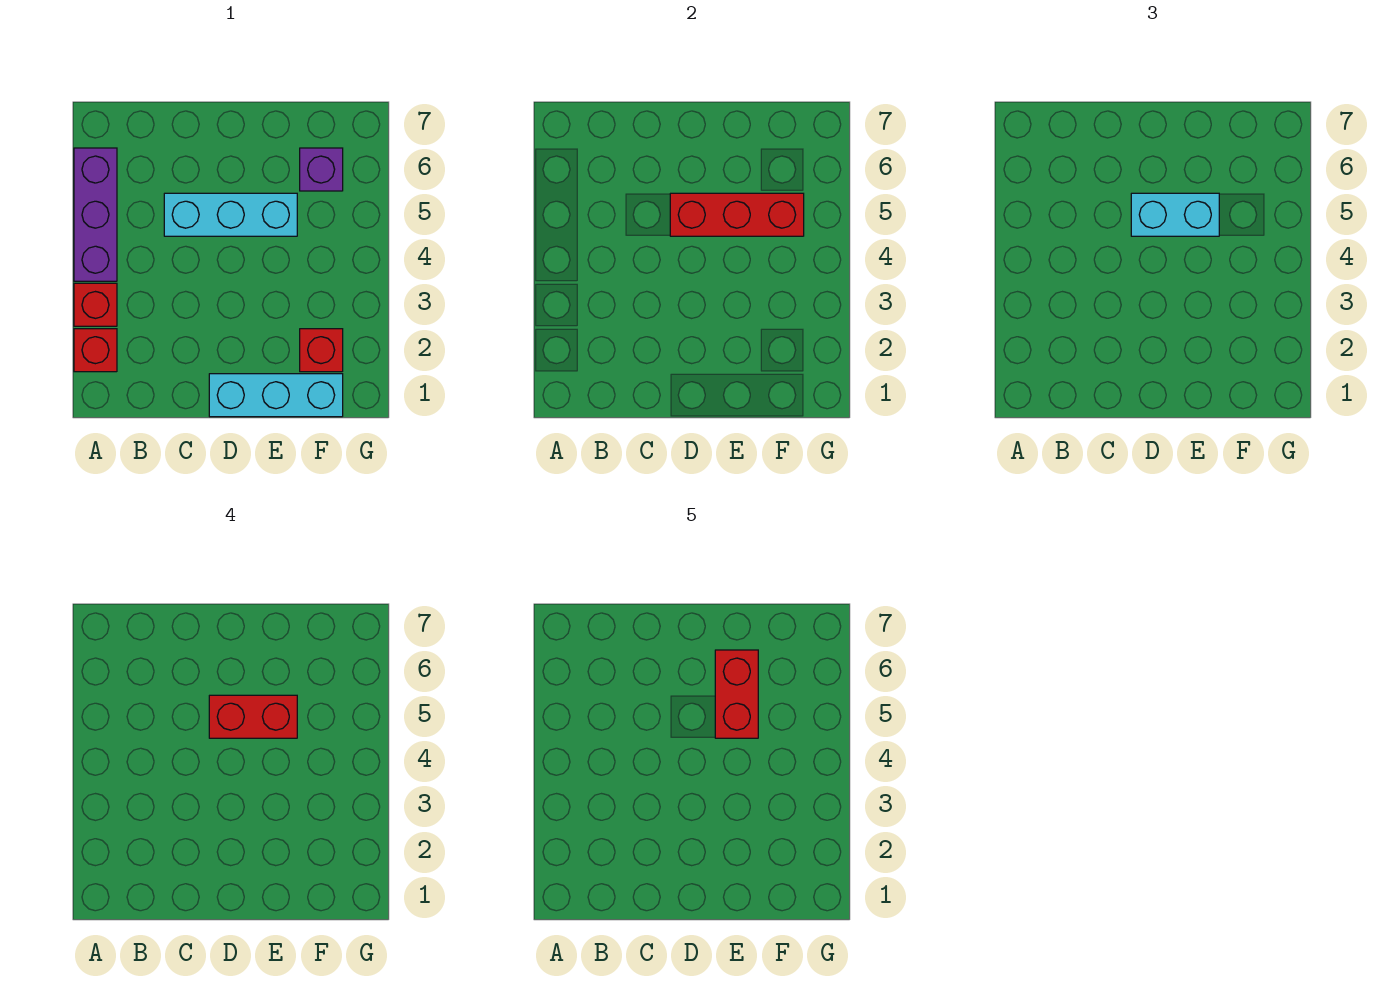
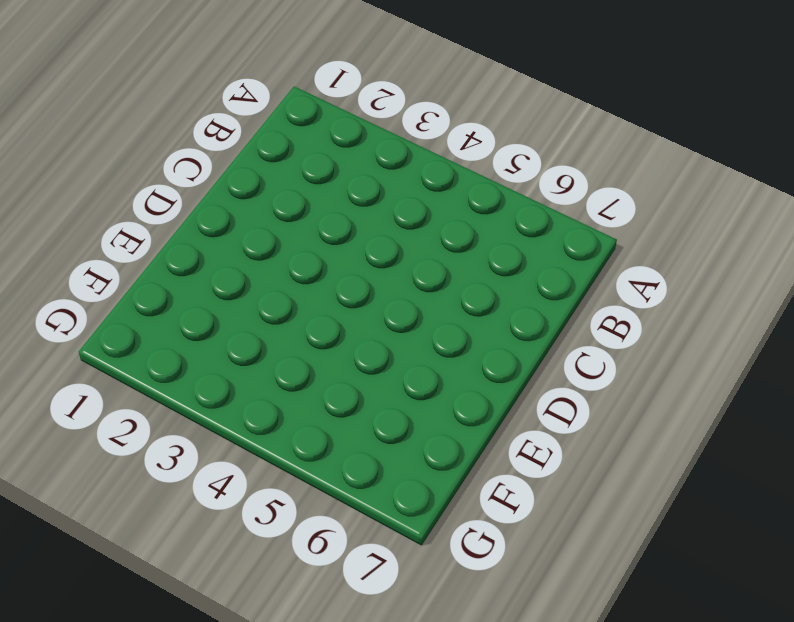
none -> red 1x1 brick [74,329,117,372]
none -> red 1x1 brick [74,283,117,326]

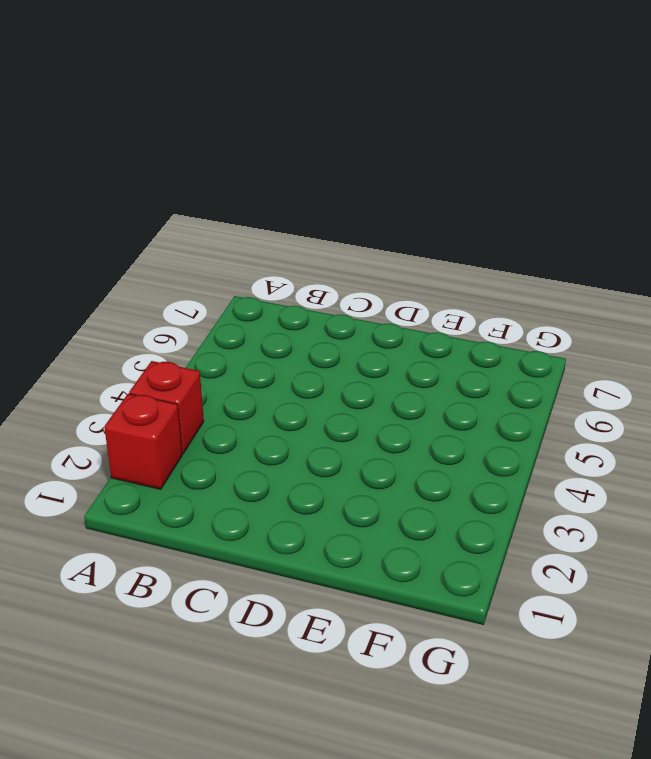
none -> purple 1x3 brick [74,148,117,281]
none -> cyan 1x3 brick [164,193,297,236]

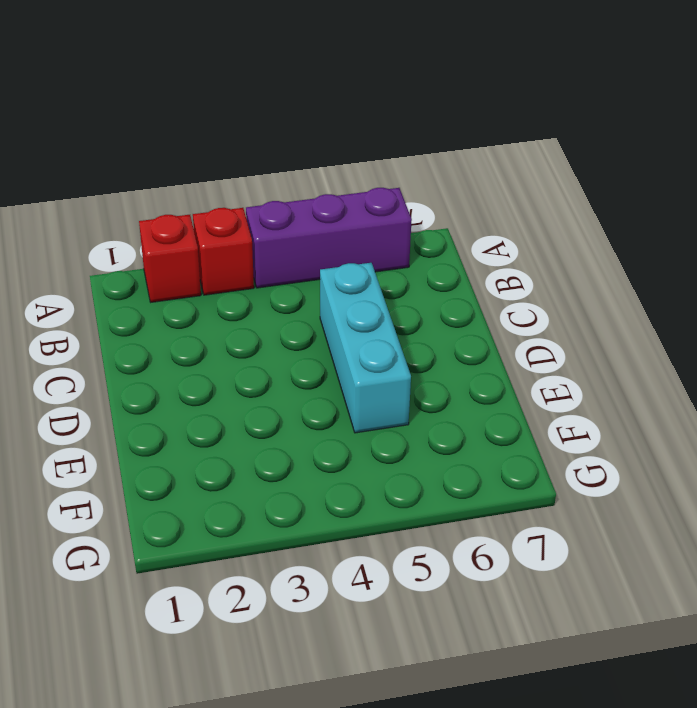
none -> cyan 1x3 brick [209,374,343,417]
none -> red 1x1 brick [300,329,343,372]

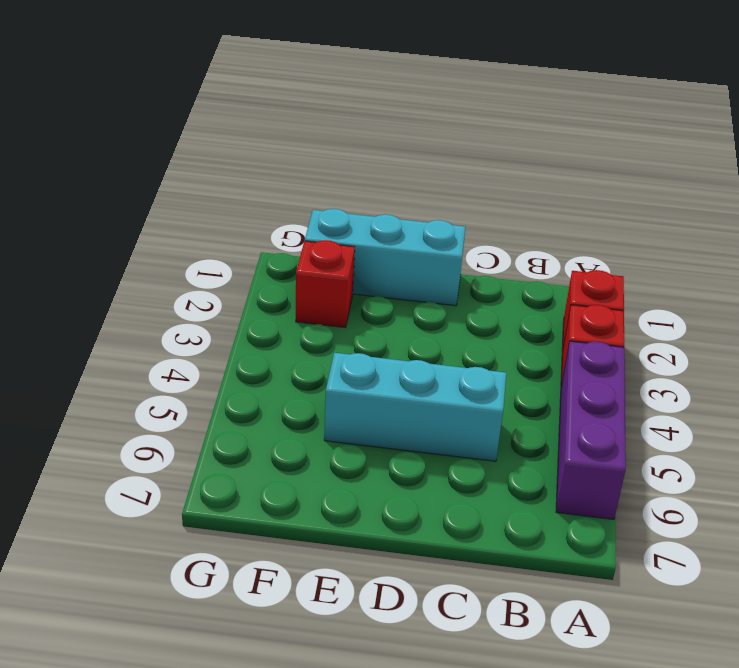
none -> purple 1x1 brick [300,148,343,191]
none -> red 1x3 brick [670,193,804,236]

